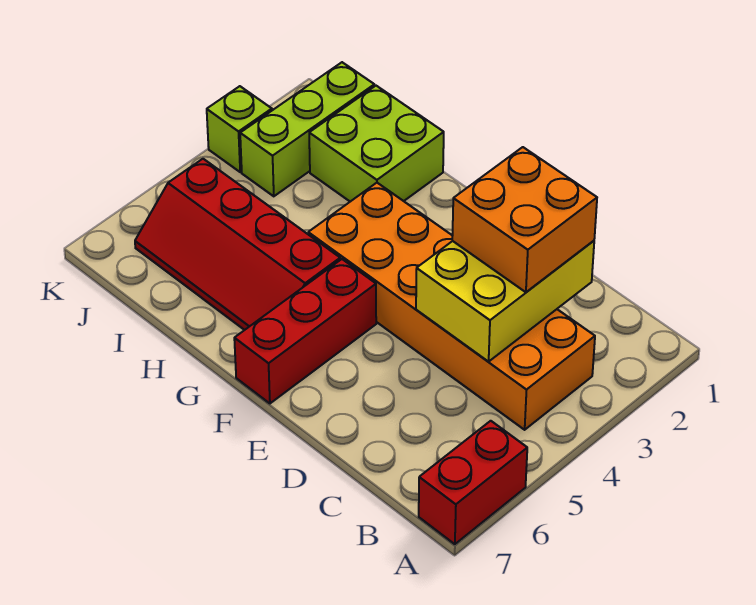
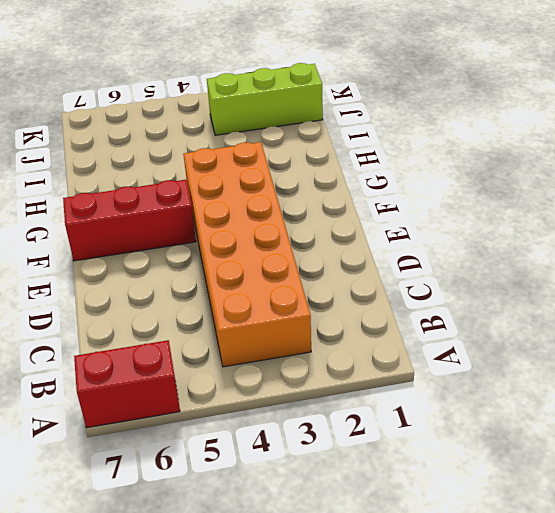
none -> red 2x4 slope [135,159,340,330]
none -> lime 2x2 brick [309,86,444,202]

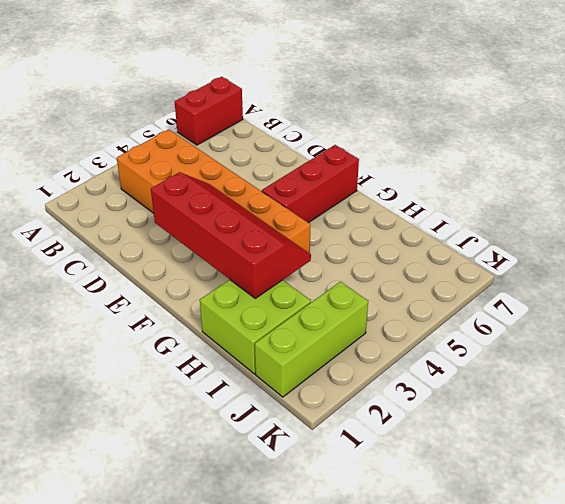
red 2x4 slope [151,172,311,298] -> red 2x4 slope moved to [135,159,340,330]
none -> lime 1x1 brick [207,86,272,172]
none -> yellow 2x3 brick [416,241,594,362]

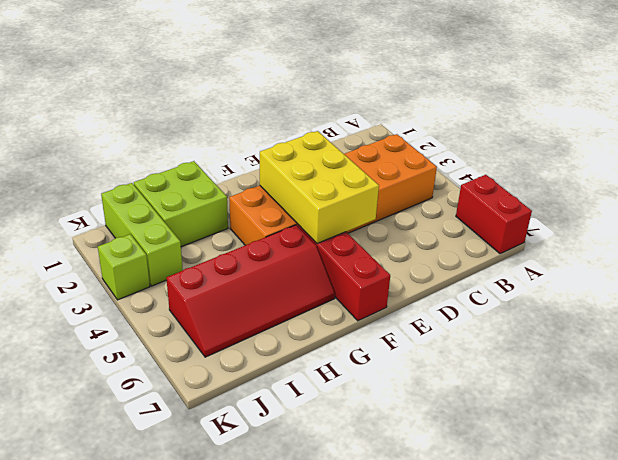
yellow 2x3 brick [260,131,379,243] -> yellow 2x3 brick moved to [416,241,594,362]
none -> orange 2x2 brick [452,147,597,292]

